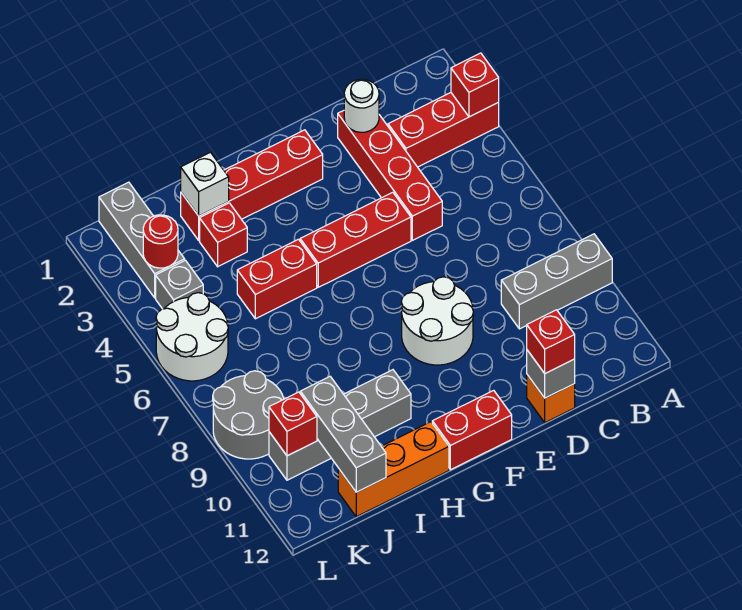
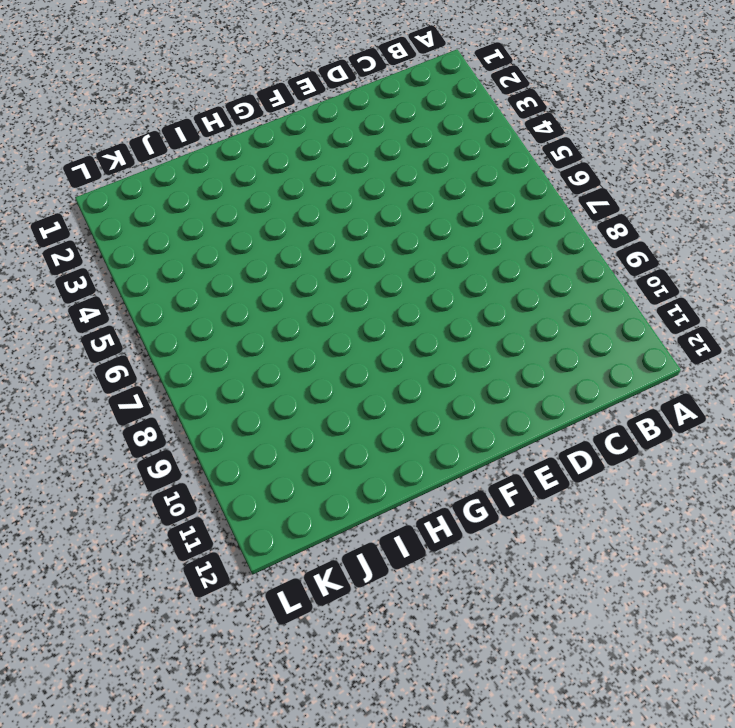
none -> red 1x3 brick [388,93,499,167]
none -> grey 1x3 brick [501,234,612,329]
none -> red 1x4 brick [338,111,442,240]

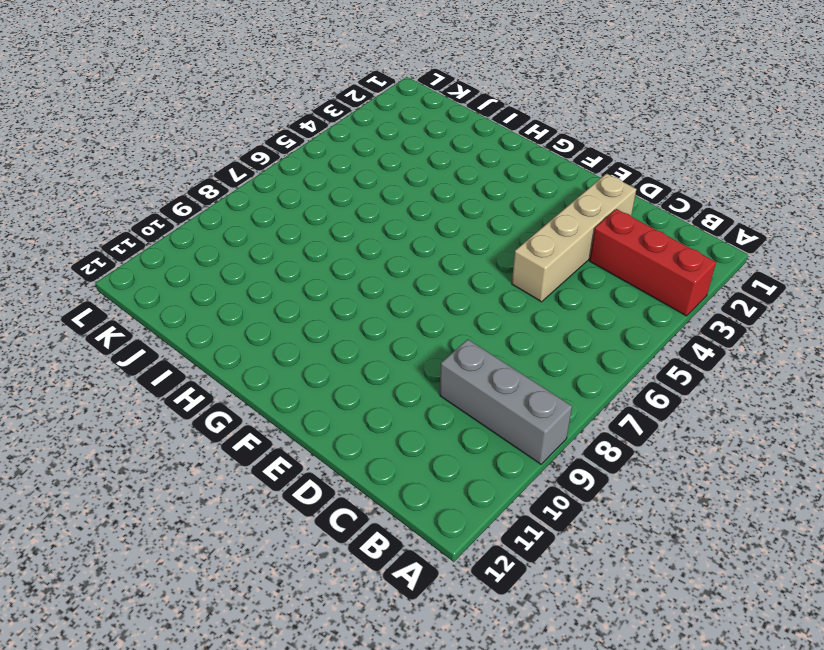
tan 1x4 brick [512,174,636,302] -> red 1x4 brick [338,111,442,240]
none -> orange 1x1 brick [527,375,575,423]
none -> red 1x3 brick [300,192,411,287]
none -> white 2x2 round brick [401,277,474,365]

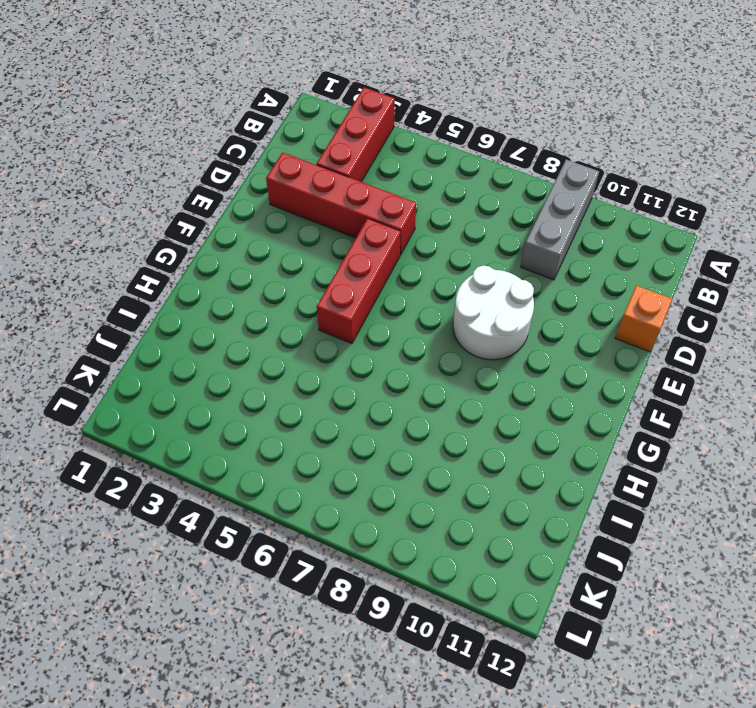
none -> red 1x4 brick [181,130,323,240]
none -> red 1x2 brick [432,390,512,470]
none -> red 1x2 brick [237,239,317,319]

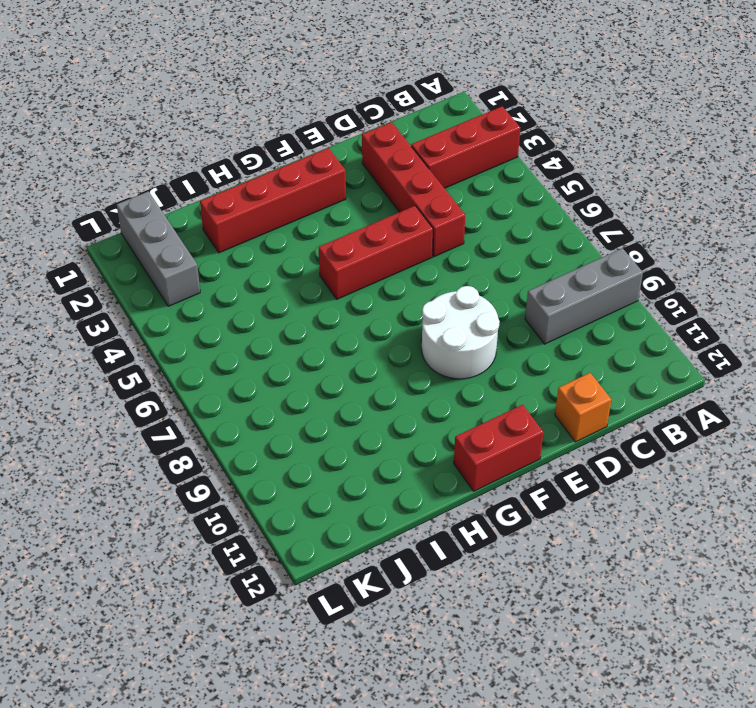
none -> red 1x2 brick [237,239,317,319]
none -> grey 1x4 brick [269,370,411,480]
none -> orange 1x3 brick [338,422,449,517]

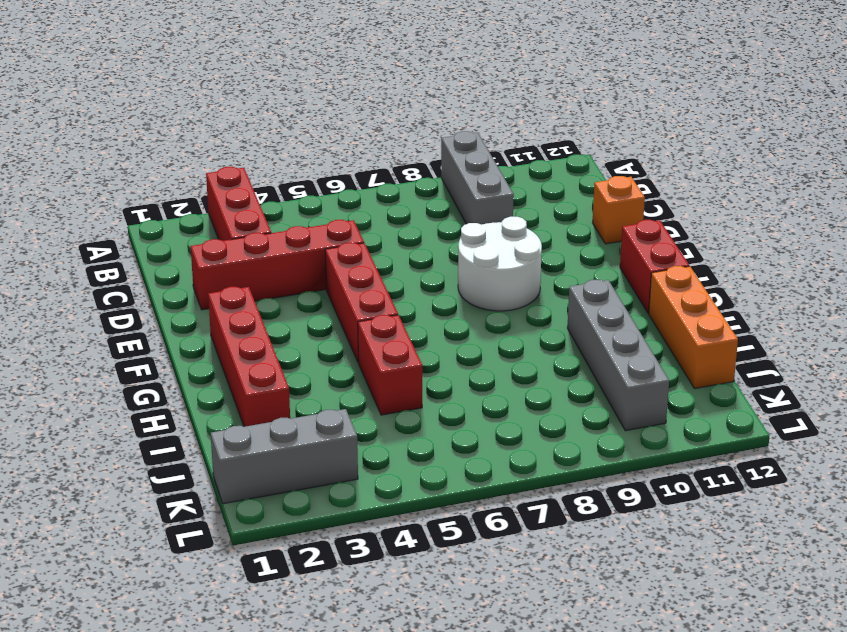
none -> red 1x1 brick [200,203,247,267]
none -> grey 1x1 brick [156,260,203,309]
none -> white 2x2 round brick [156,293,228,381]

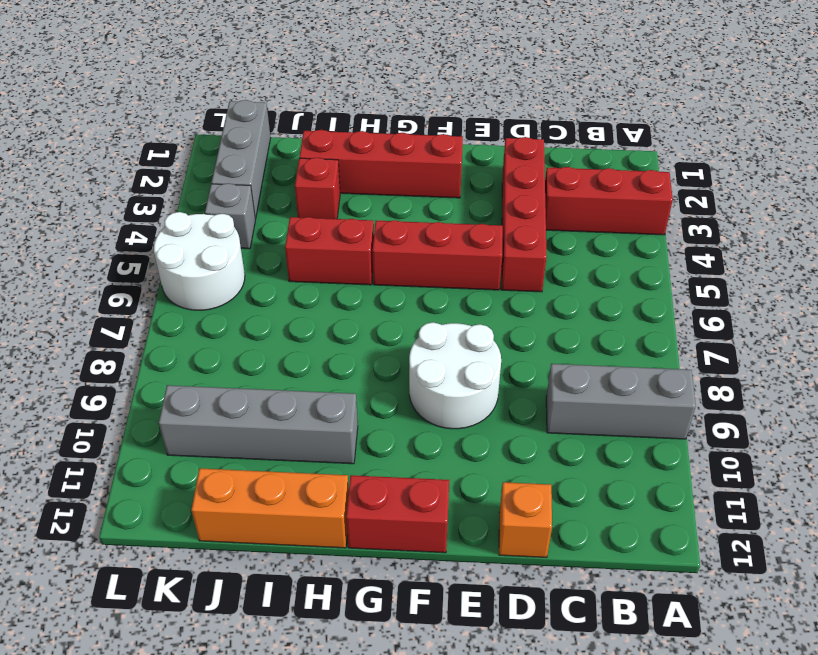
none -> grey 2x2 round brick [213,371,284,459]
none -> red 1x1 brick [451,53,499,117]
none -> white 1x1 round brick [344,79,379,132]

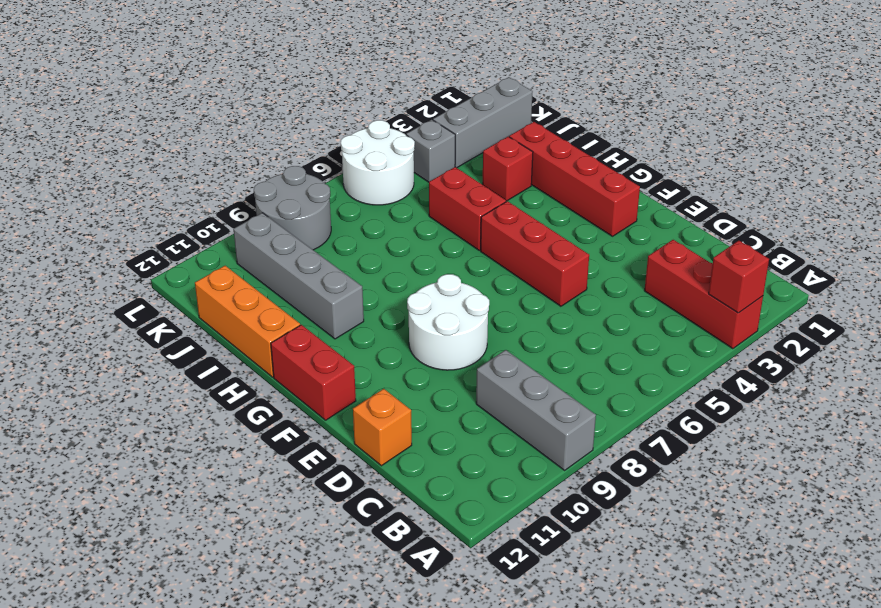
none -> red 1x4 brick [338,111,442,240]
none -> white 1x1 round brick [344,79,379,132]
none -> grey 1x1 brick [527,350,575,398]

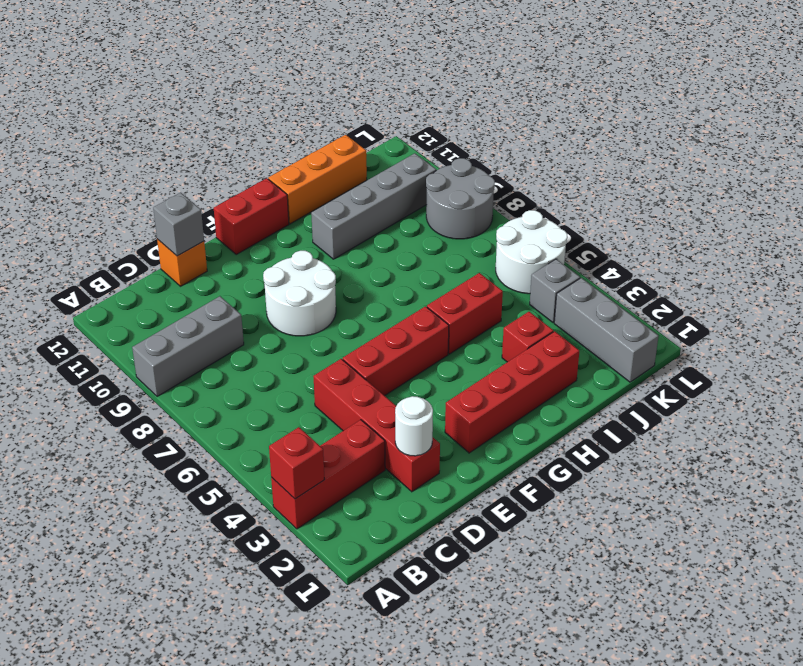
none -> white 1x1 brick [181,152,229,216]
none -> grey 1x3 brick [300,377,386,492]
none -> red 1x1 round brick [143,215,178,268]

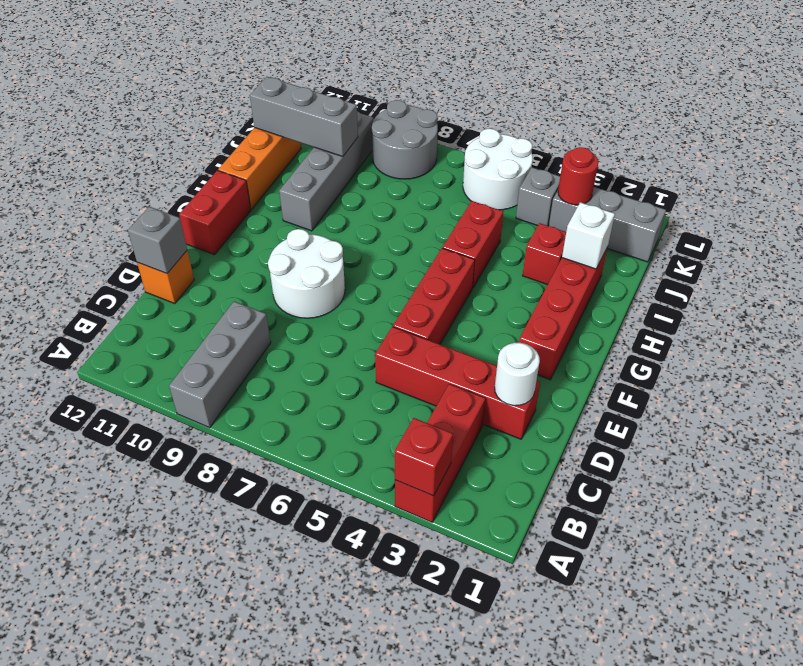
none -> red 1x1 brick [269,392,317,456]
none -> red 1x1 brick [527,310,575,373]

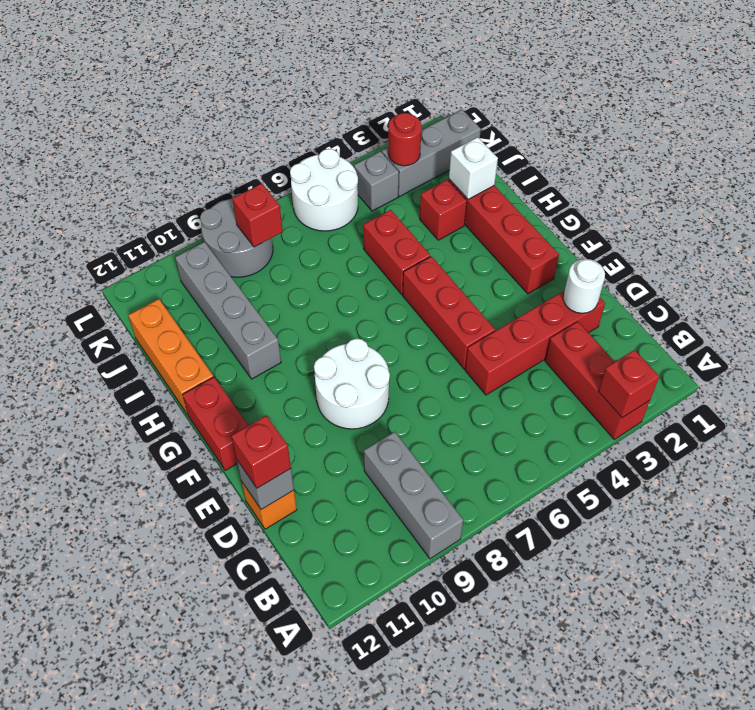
red 1x1 brick [232,183,283,247] -> red 1x1 brick moved to [269,392,317,456]
none -> grey 1x3 brick [300,377,386,492]

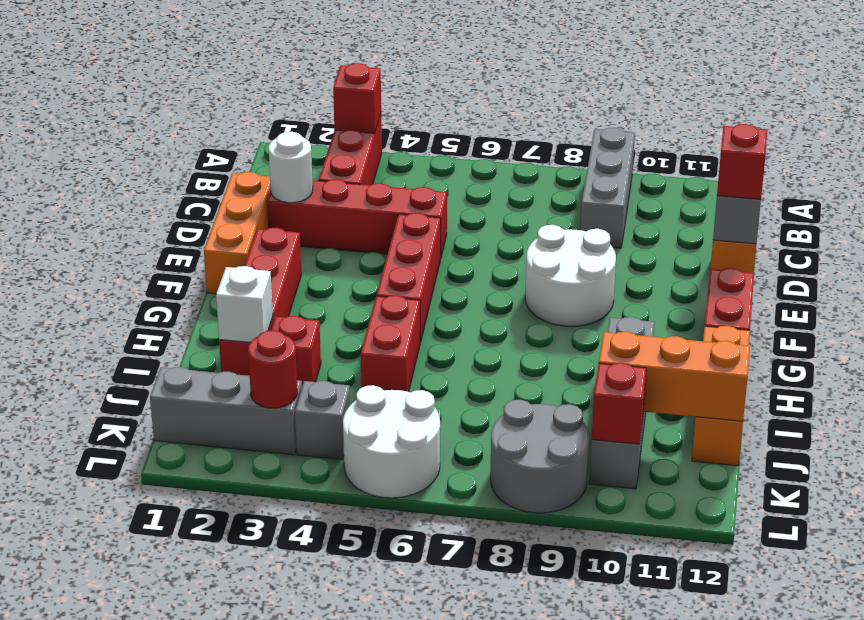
orange 1x3 brick [204,172,271,294] -> none
orange 1x3 brick [599,332,750,421] -> grey 1x3 brick [300,377,386,492]

